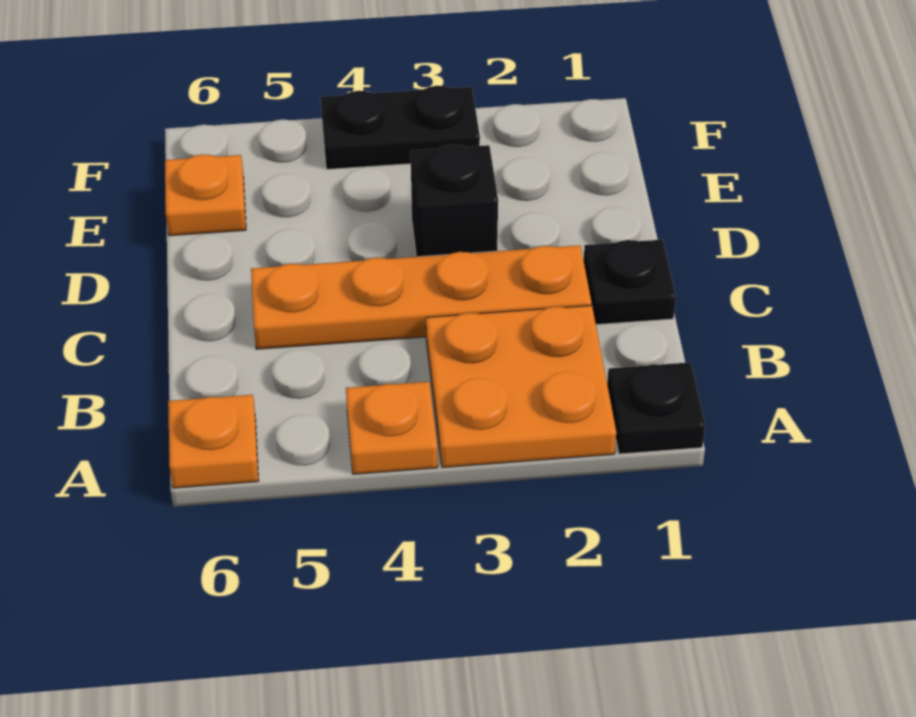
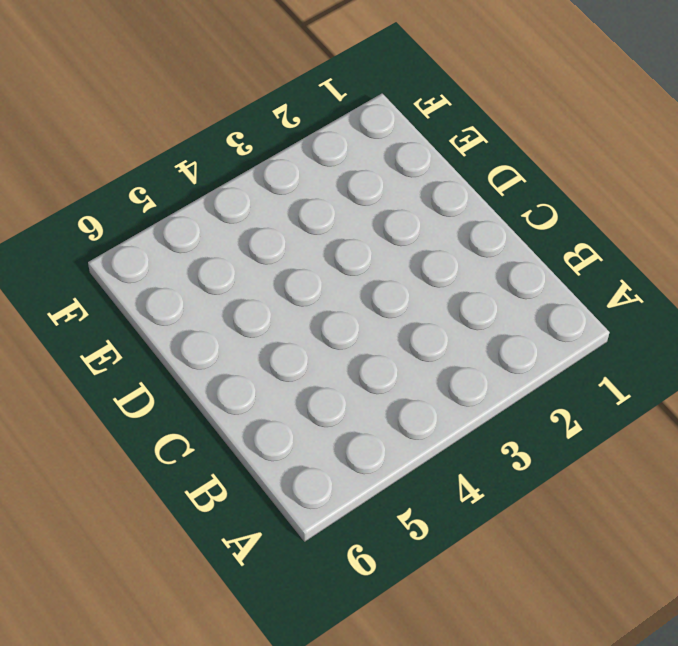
none -> black 1x1 plate [607,362,705,454]
none -> orange 2x2 plate [426,305,616,468]

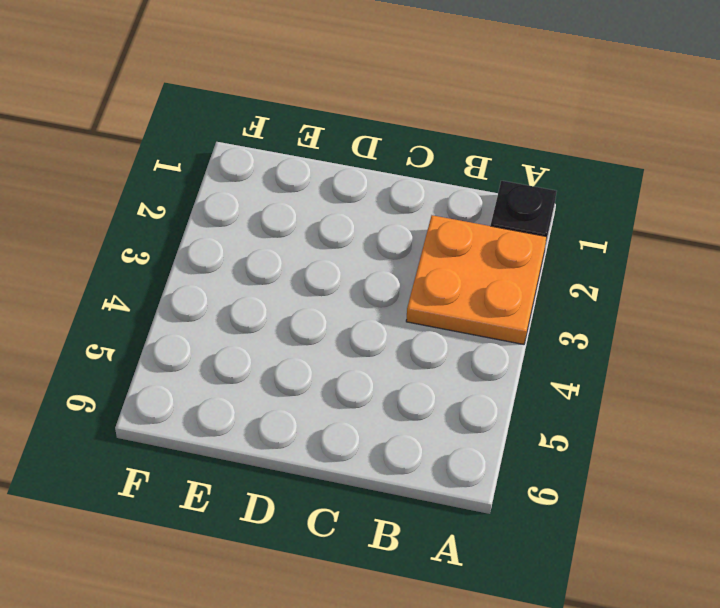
none -> orange 1x1 plate [346,382,438,474]
none -> orange 1x1 plate [168,395,259,488]

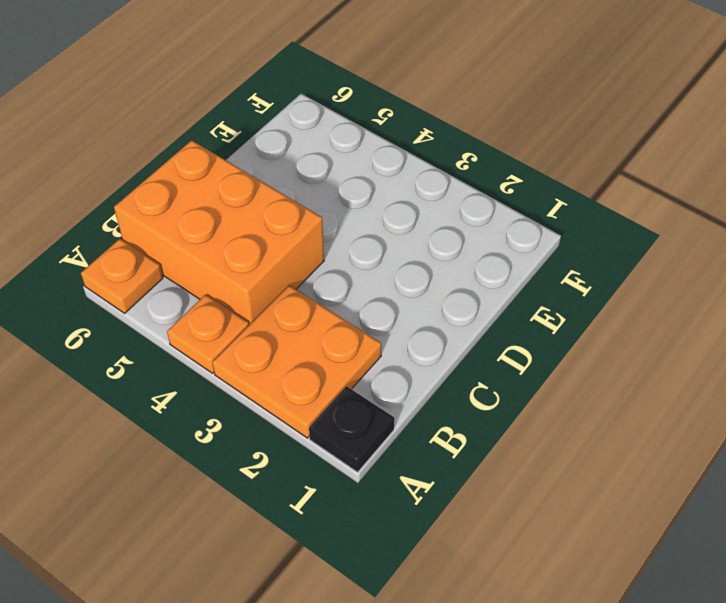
orange 2x3 brick [114,140,324,325] -> orange 1x4 plate [251,245,592,349]
none -> black 1x1 plate [584,240,676,325]
none -> black 1x1 brick [411,145,498,257]

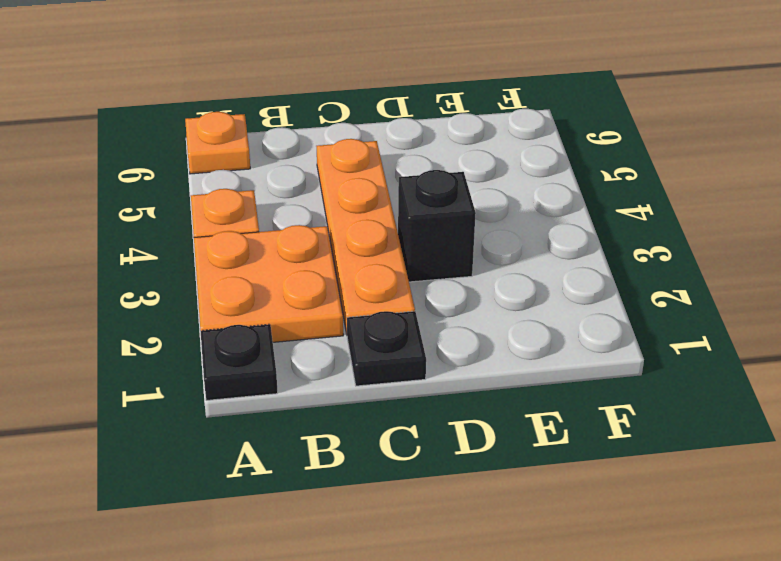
none -> orange 1x1 plate [165,154,246,236]
none -> black 1x2 plate [321,86,480,169]

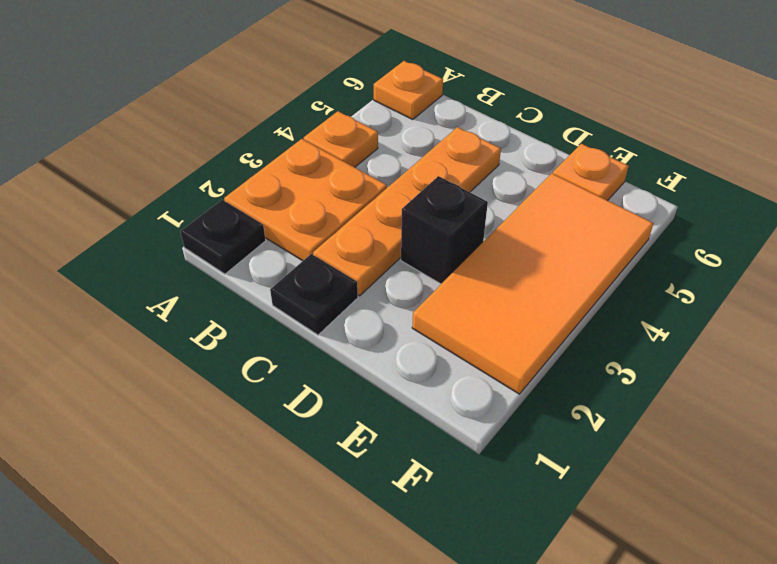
orange 2x4 tile [412,173,653,394] -> black 1x2 plate [321,86,480,169]

